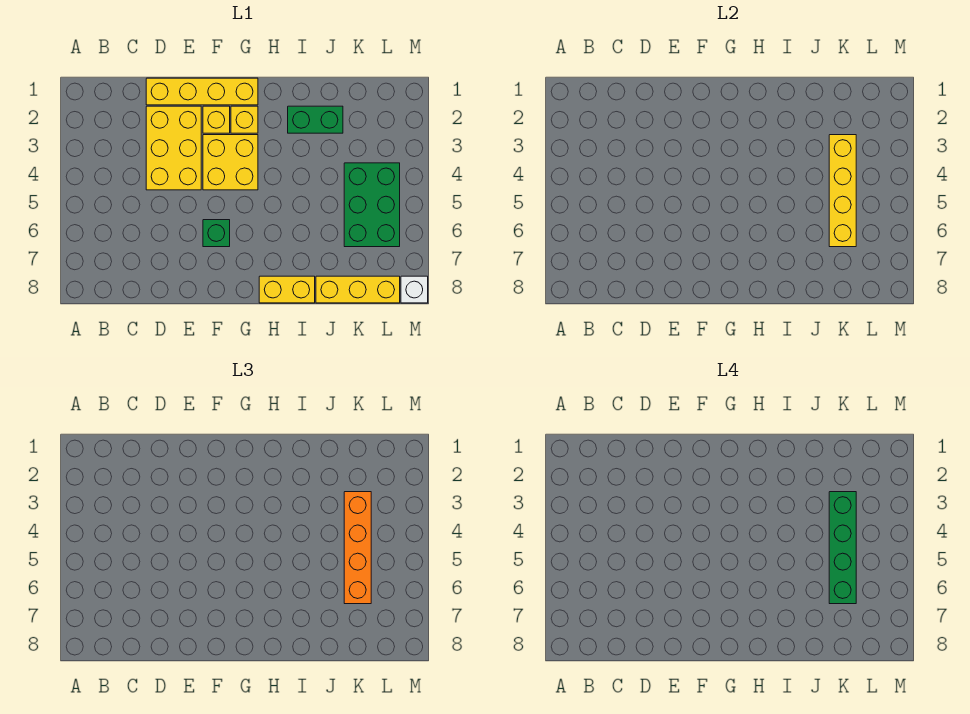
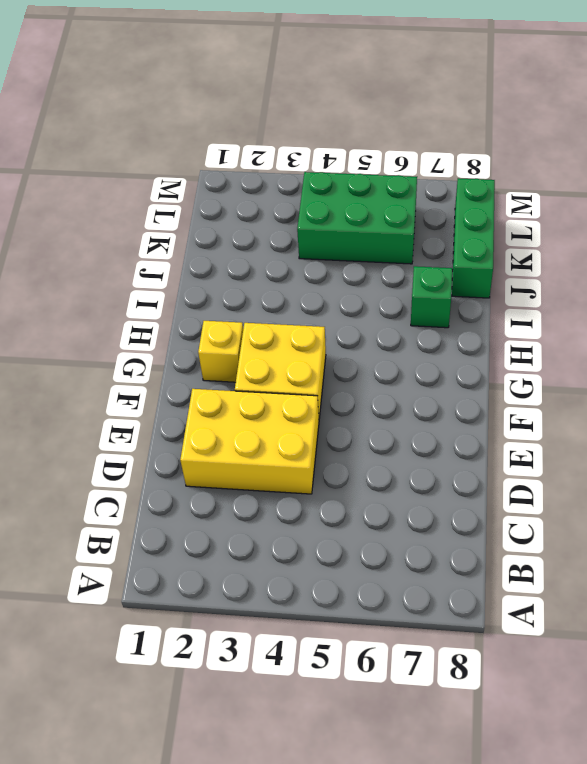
green 1x1 brick [411,266,452,328] -> green 1x1 brick moved to [203,220,230,247]
green 1x3 brick [452,178,495,298] -> yellow 1x3 brick [316,276,400,303]
none -> yellow 1x4 brick [146,78,258,105]
none -> yellow 1x1 brick [203,106,230,133]
none -> yellow 1x2 brick [259,276,315,303]

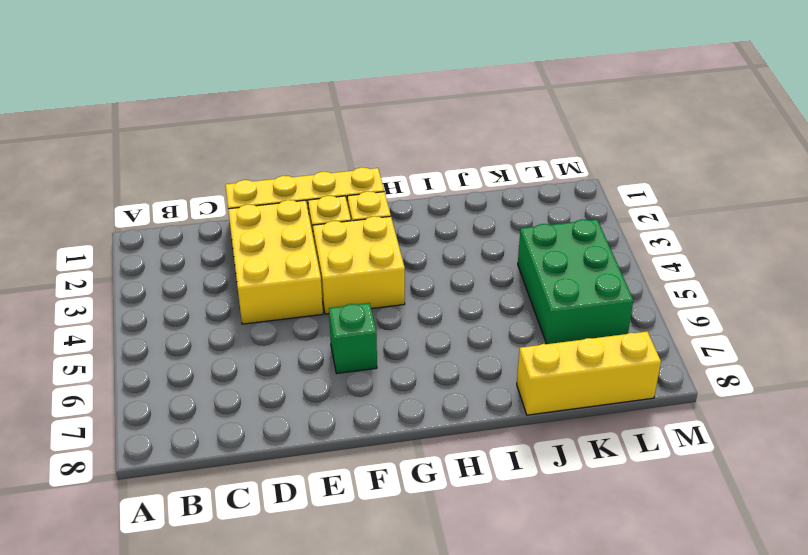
none -> yellow 1x2 brick [259,276,315,303]
none -> green 1x2 brick [288,106,343,133]
none -> white 1x1 brick [401,276,428,303]

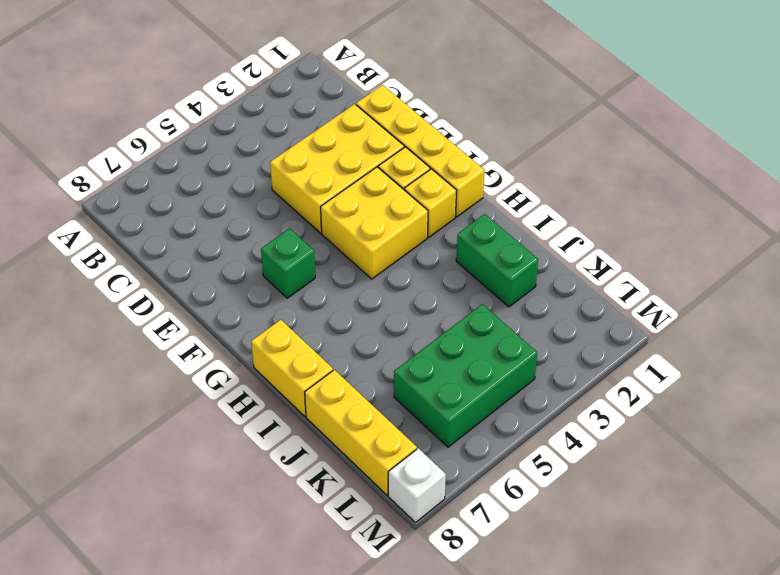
none -> yellow 1x4 brick [829,135,856,247]
none -> orange 1x4 brick [344,492,371,604]
none -> green 1x4 brick [829,492,856,604]

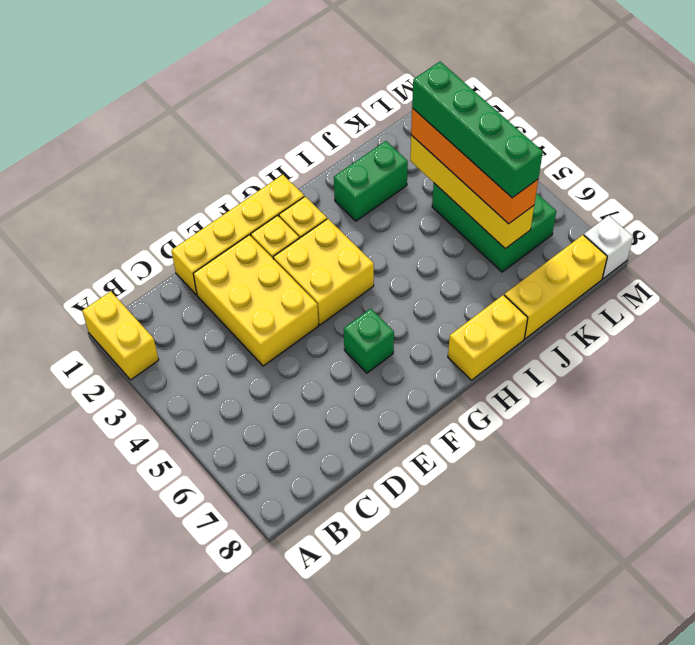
yellow 1x2 brick [82,291,159,380] -> none

